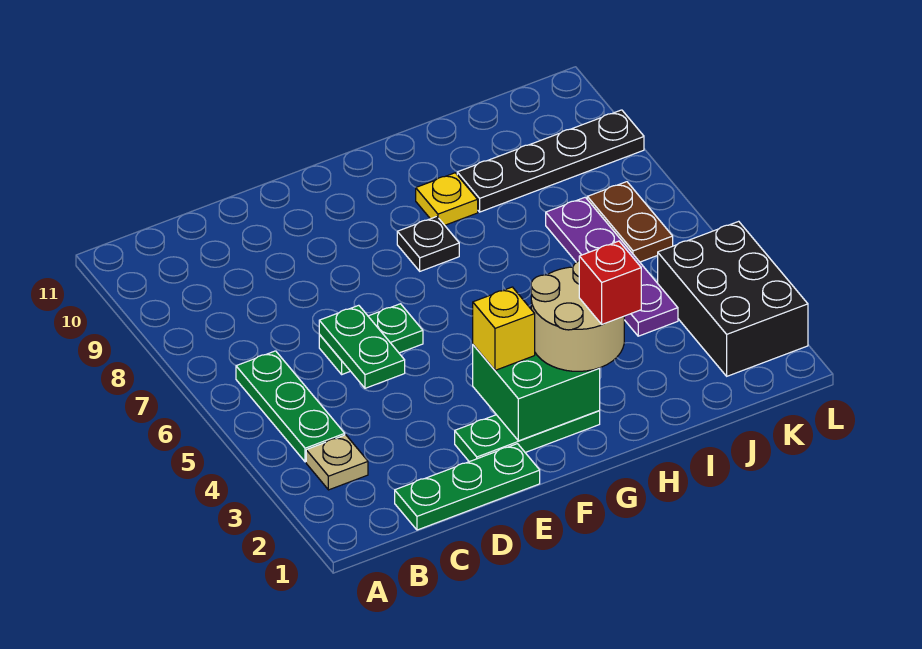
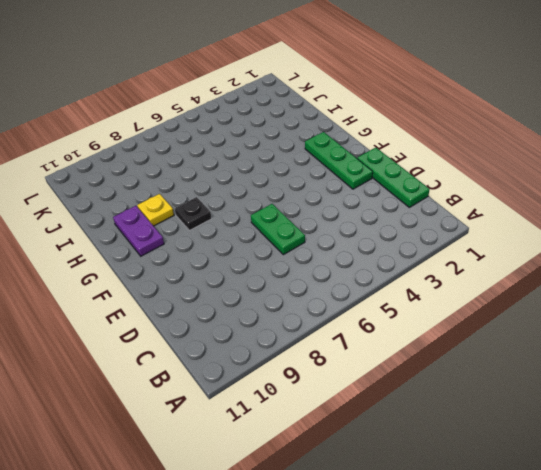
purple 1x2 plate [113,206,164,256] -> none
none -> tan 1x1 plate [306,435,368,490]
none -> green 1x3 plate [236,351,345,462]
none -> black 1x4 plate [457,110,644,212]

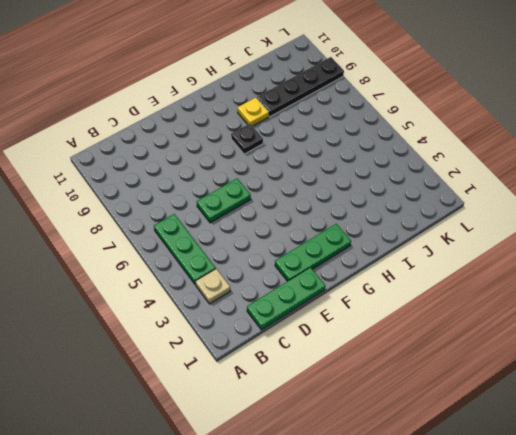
none -> purple 1x4 plate [546,197,678,336]
none -> black 2x3 brick [658,221,808,376]
none -> brown 1x2 plate [587,182,673,262]

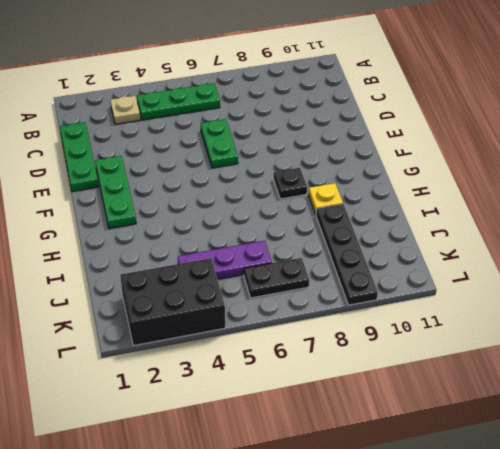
purple 1x3 plate [178,241,272,279] -> purple 1x4 plate [546,197,678,336]
black 1x2 plate [244,258,309,298] -> brown 1x2 plate [587,182,673,262]
none -> green 1x2 plate [319,305,405,388]
none -> green 2x2 brick [473,345,600,441]
none -> yellow 1x1 brick [473,287,535,370]

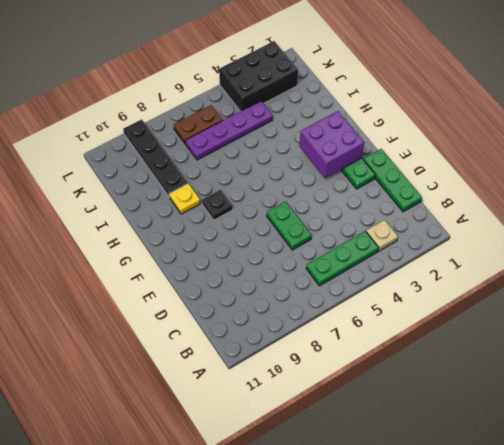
purple 2x2 brick [300,111,364,178] -> green 2x2 brick [473,345,600,441]
none -> green 1x2 plate [319,305,405,388]
none -> yellow 1x1 brick [473,287,535,370]
none -> tan 2x2 round brick [531,261,624,371]

